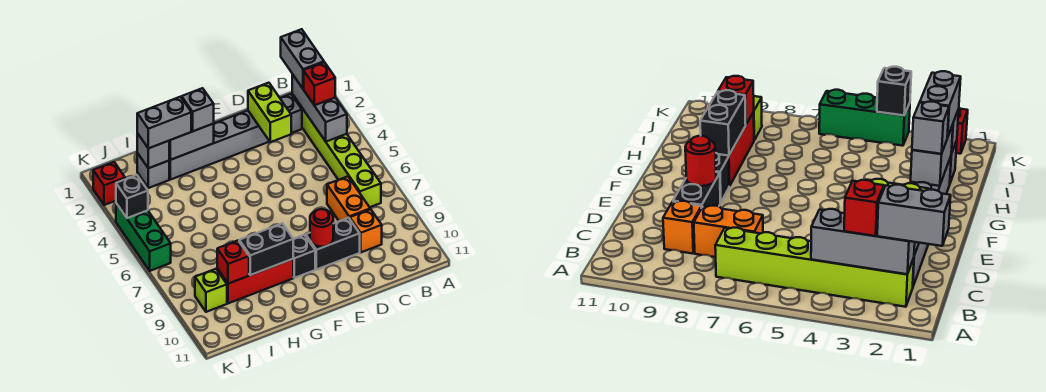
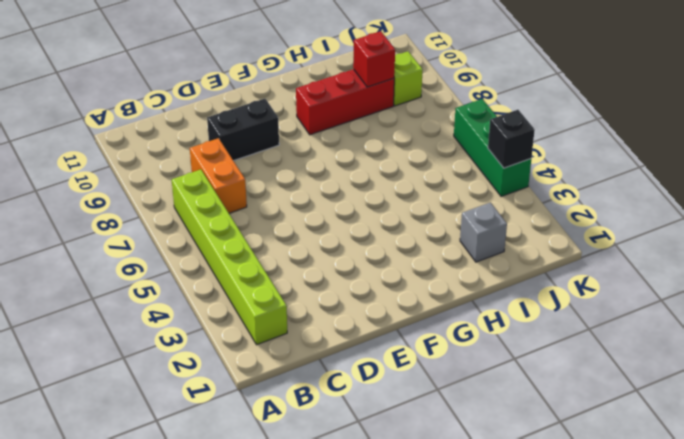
none -> grey 1x6 brick [169,94,302,180]
none -> orange 1x1 brick [349,209,382,252]
none -> black 1x1 brick [293,235,315,278]

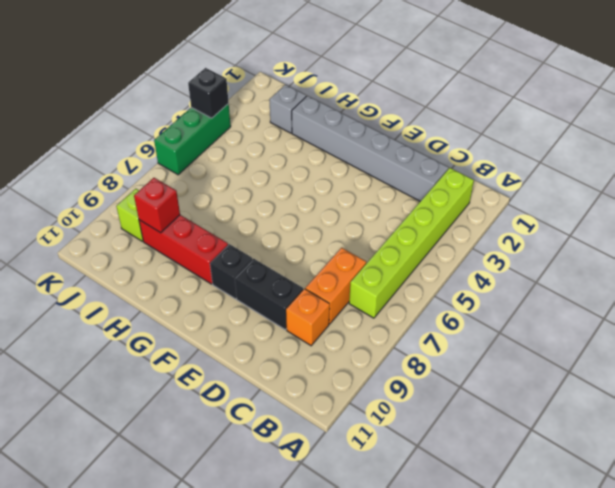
none -> red 1x1 brick [93,162,125,205]
none -> grey 1x3 brick [292,74,347,142]
none -> lime 1x2 brick [248,83,291,142]

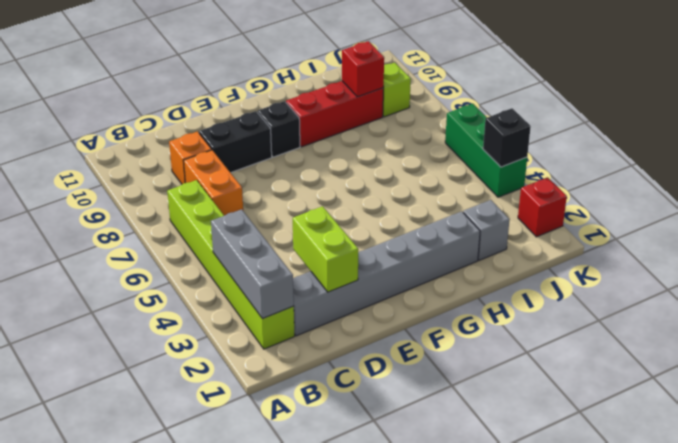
none -> red 1x1 round brick [310,209,333,247]
none -> grey 1x2 brick [169,124,214,160]
none -> black 1x2 brick [239,223,293,275]

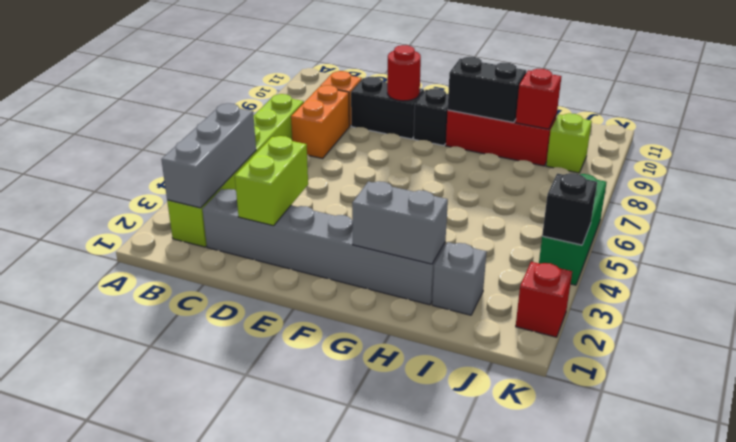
none -> grey 1x1 brick [137,133,169,168]
none -> grey 1x2 brick [281,29,324,89]
none -> red 1x1 brick [304,62,335,105]

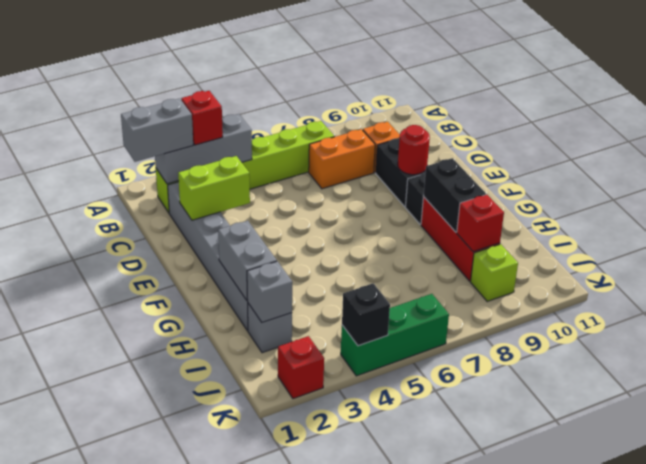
none -> grey 1x1 brick [182,88,214,131]
none -> grey 1x2 brick [137,97,191,148]

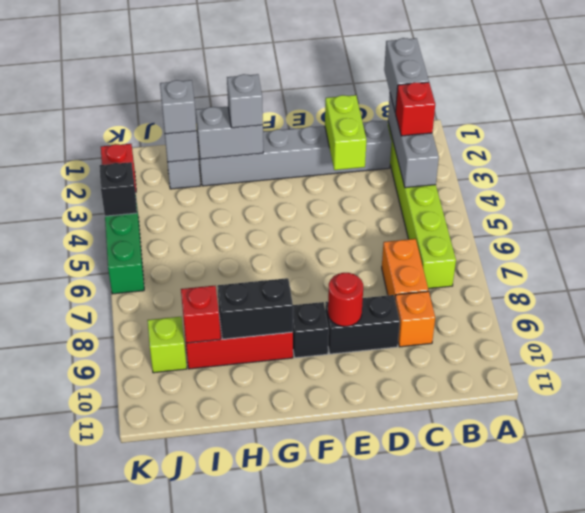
grey 1x1 brick [160,80,197,134] -> grey 1x2 brick [137,97,191,148]

